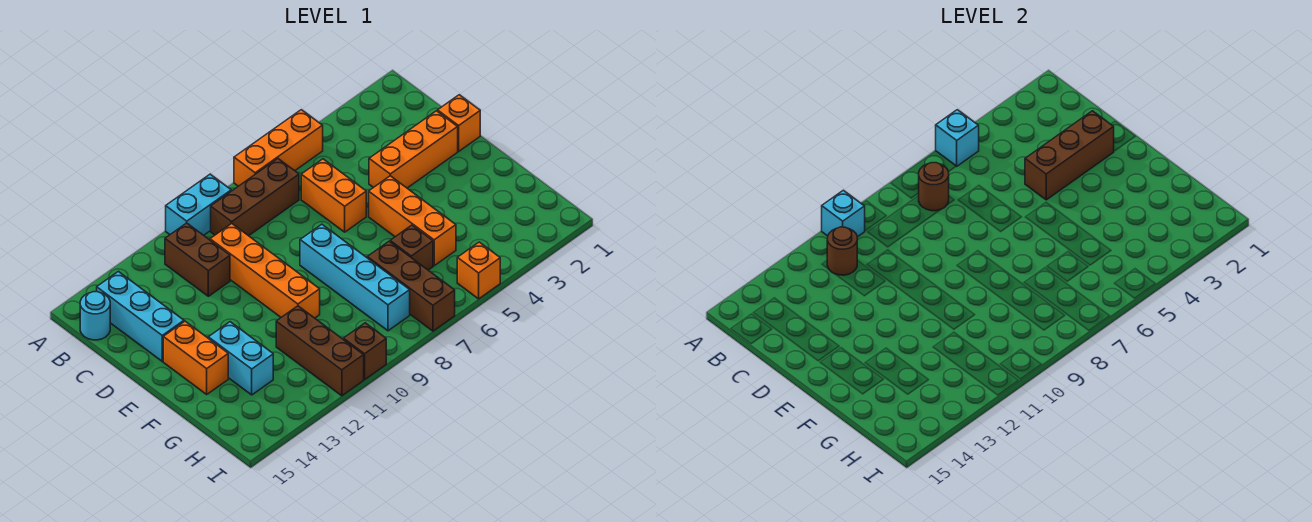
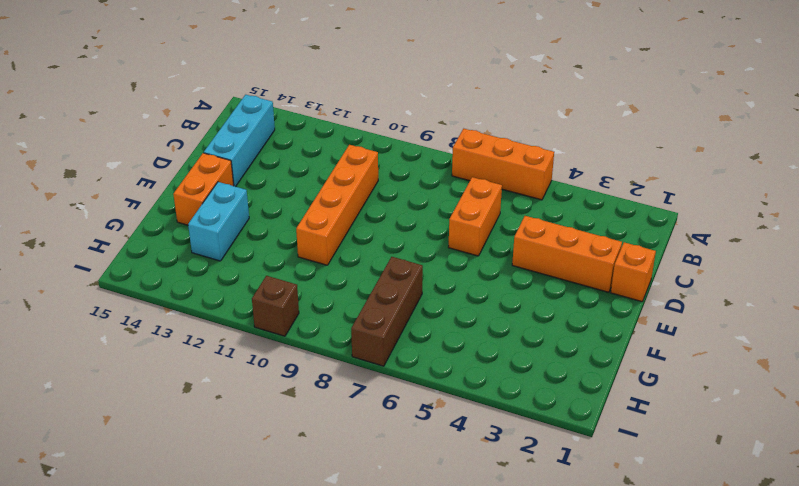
none -> cyan 1x2 brick [166,174,231,235]
none -> brown 1x3 brick [211,159,299,236]
none -> brown 1x2 brick [165,223,230,296]

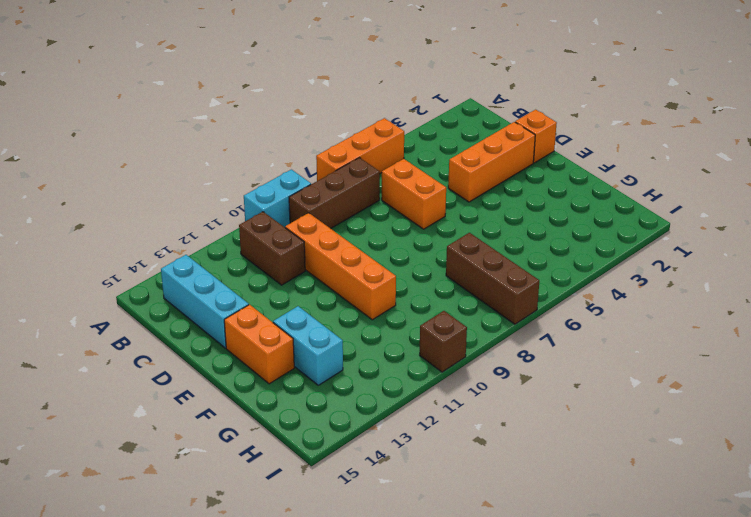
none -> cyan 1x1 round brick [80,292,110,340]
none -> orange 1x3 brick [369,176,456,266]
none -> cyan 1x4 brick [300,224,410,331]

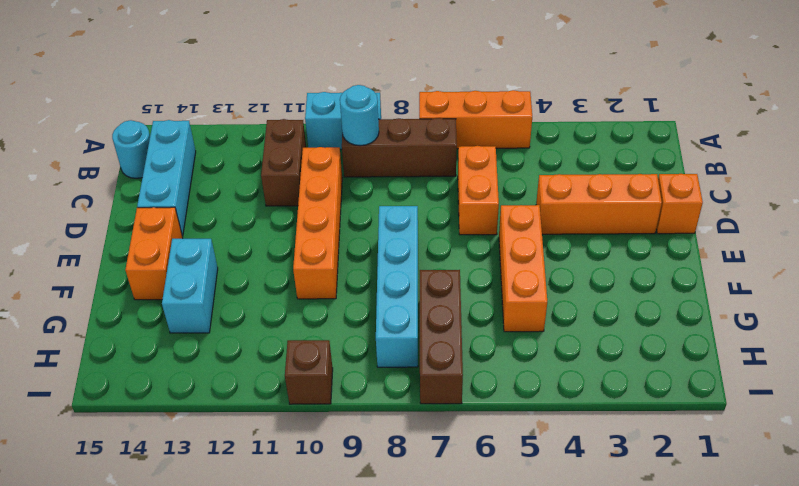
cyan 1x1 round brick [340,85,379,146] -> none
none -> brown 1x1 brick [390,225,433,270]
none -> brown 1x3 brick [276,306,364,396]
none -> orange 1x1 brick [457,242,500,299]

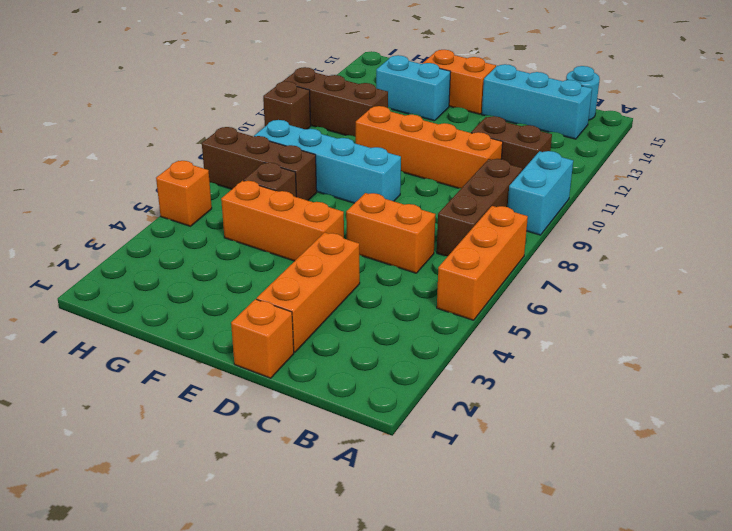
none -> cyan 1x1 brick [936,110,979,166]
none -> cyan 1x1 brick [822,190,865,237]
none -> brown 1x1 round brick [919,163,949,211]

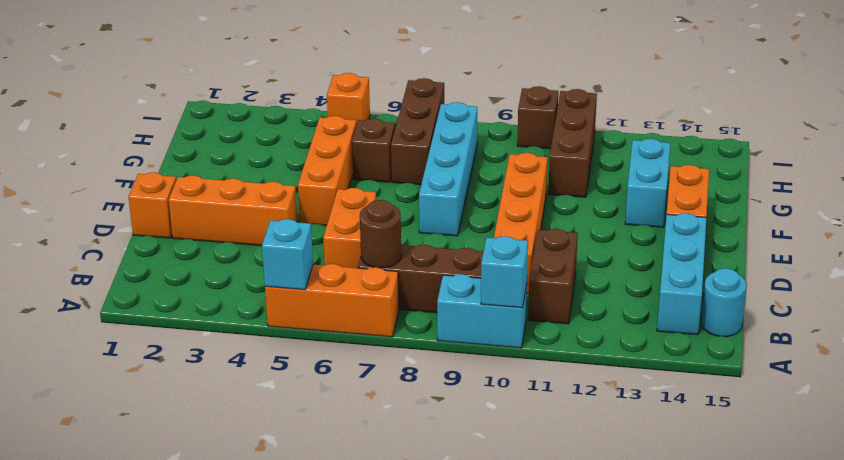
none -> brown 1x1 round brick [827,227,857,275]
none -> brown 1x3 brick [1025,111,1114,200]

